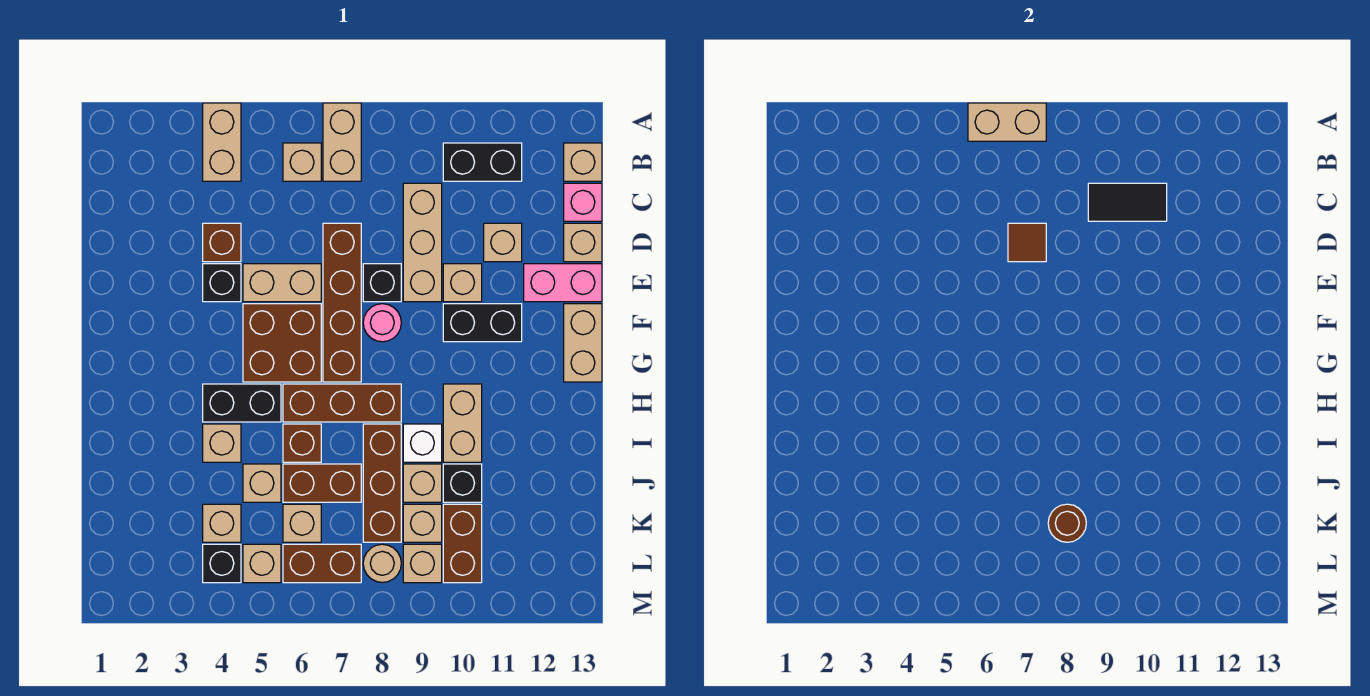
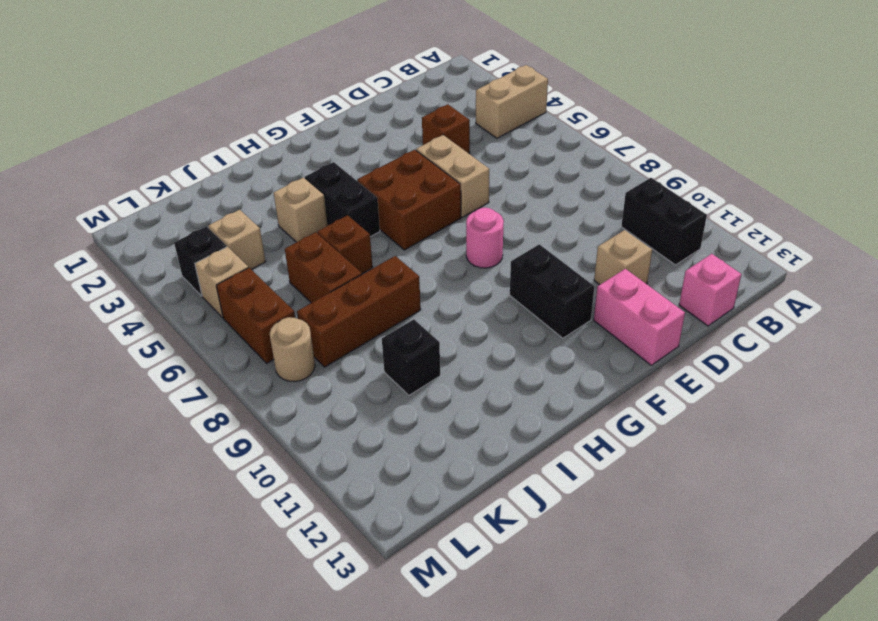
none -> tan 1x2 brick [323,103,361,181]
none -> tan 1x1 brick [283,143,321,181]
none -> tan 1x1 brick [564,143,602,181]
none -> tan 1x3 brick [403,183,442,302]

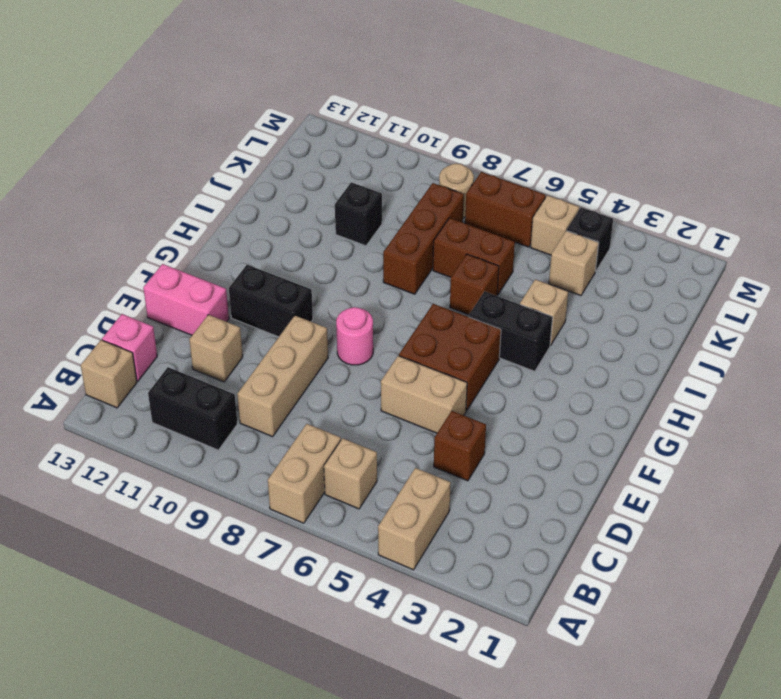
none -> brown 1x4 brick [323,223,361,382]
none -> tan 1x1 brick [564,223,602,262]
none -> black 1x1 brick [203,264,241,302]
none -> black 1x1 brick [363,264,401,302]

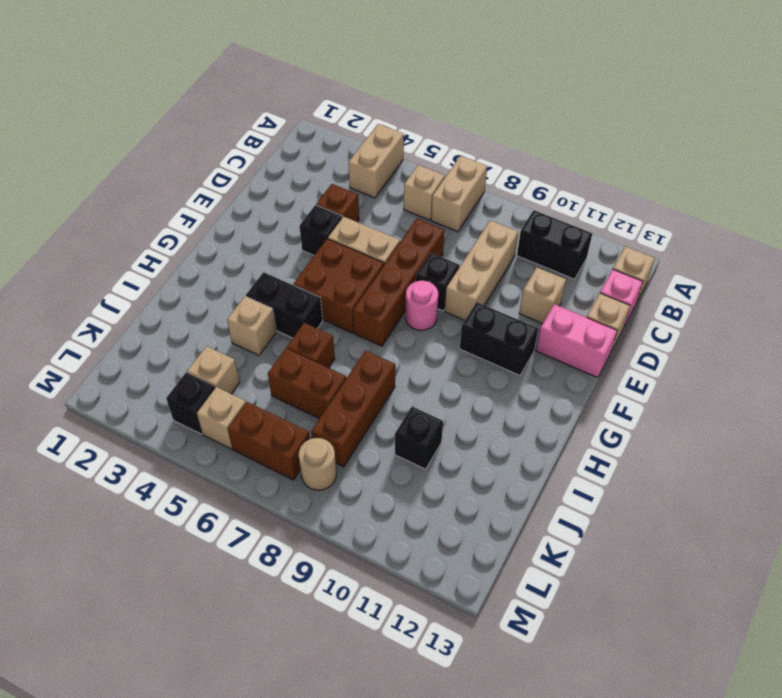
none -> tan 1x1 brick [443,264,482,302]
none -> tan 1x2 brick [564,304,602,382]
none -> brown 1x3 brick [283,384,401,422]
none -> tan 1x2 brick [443,384,482,462]

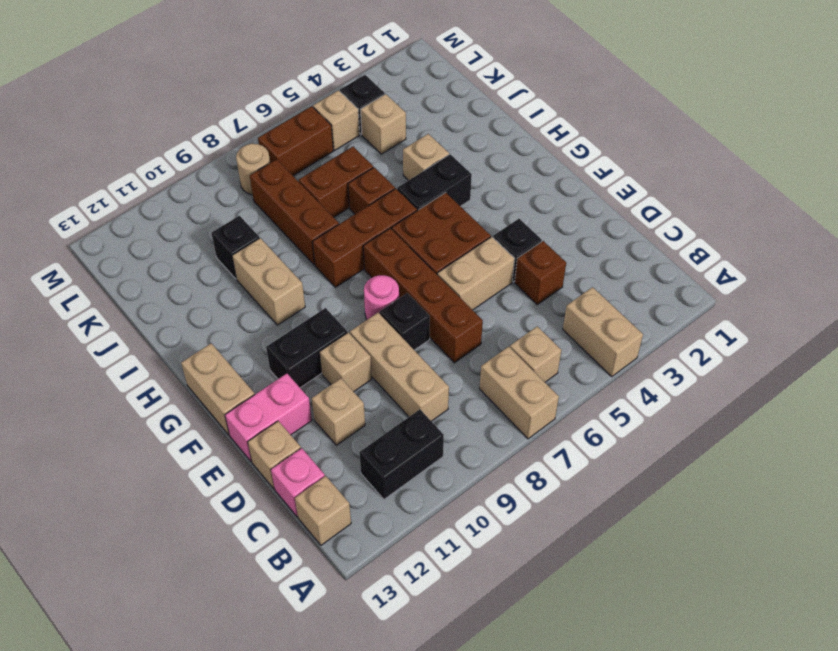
none -> white 1x1 brick [403,424,442,462]
none -> tan 1x1 brick [243,464,281,502]
none -> tan 1x1 brick [403,464,442,502]
none -> tan 1x1 brick [283,504,321,542]

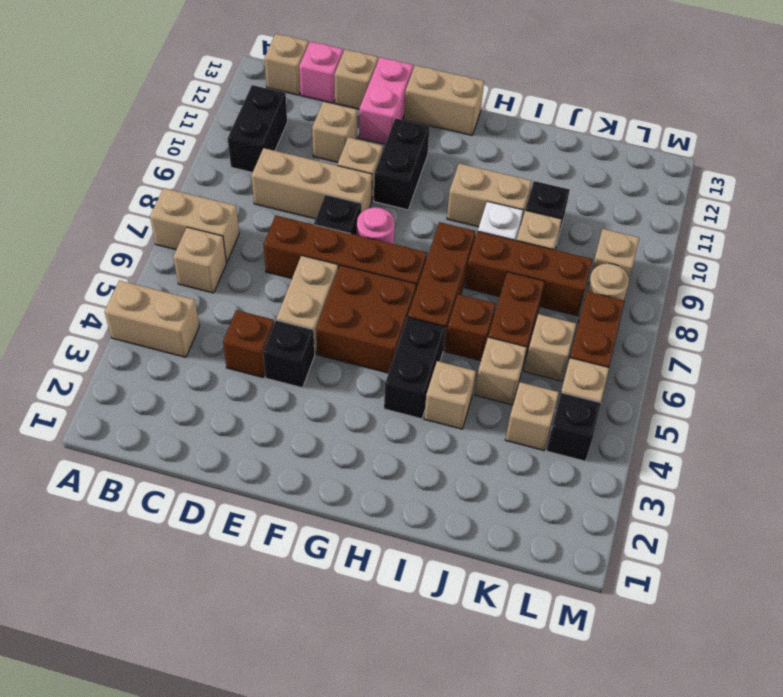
none -> tan 1x1 brick [403,504,442,542]
none -> brown 1x2 brick [443,504,482,583]
none -> tan 1x2 brick [968,103,1046,141]
none -> black 1x2 tile [1088,183,1167,221]

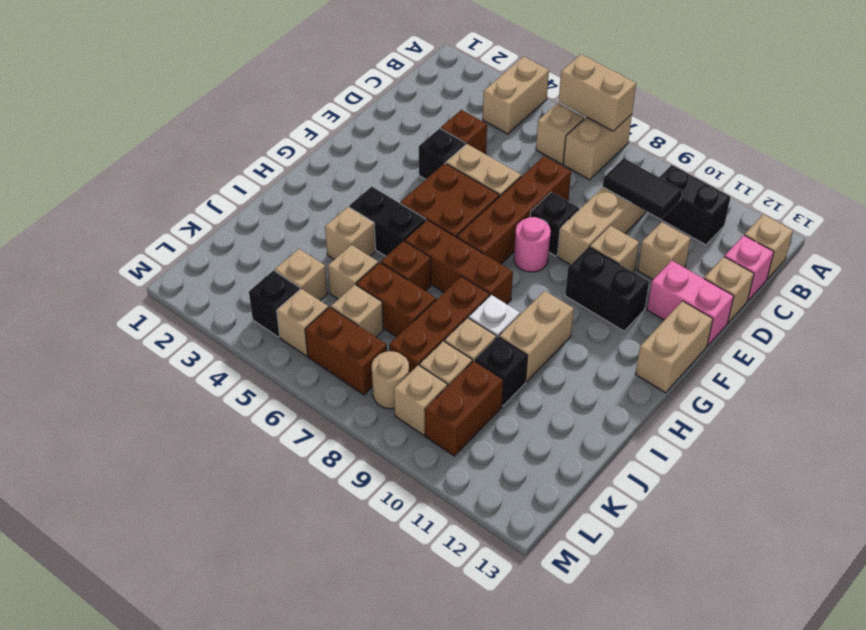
none -> brown 1x1 tile [1008,223,1046,262]
none -> brown 1x1 round brick [1048,504,1086,542]

